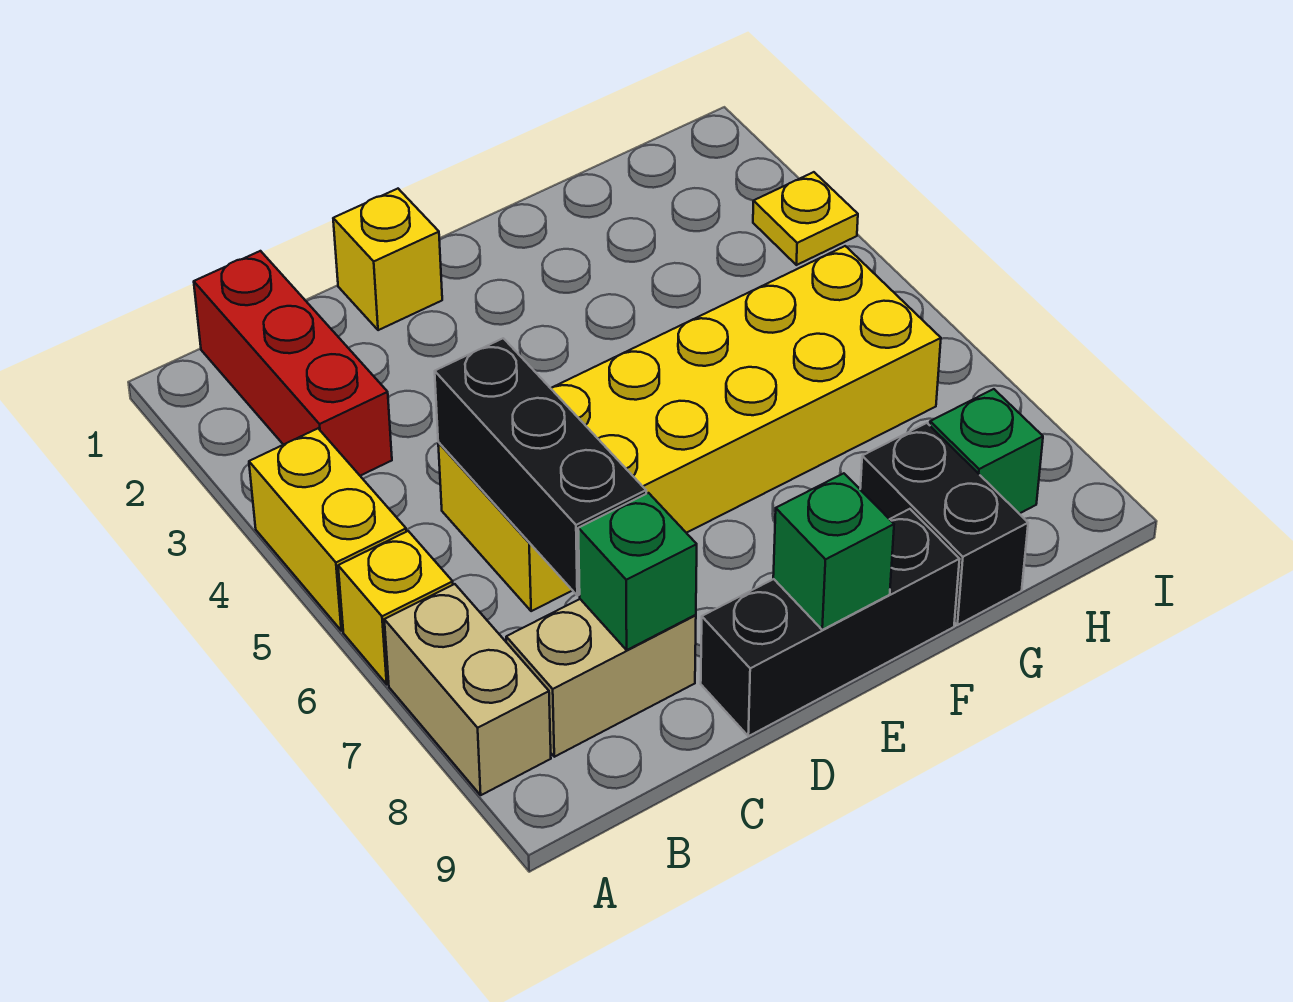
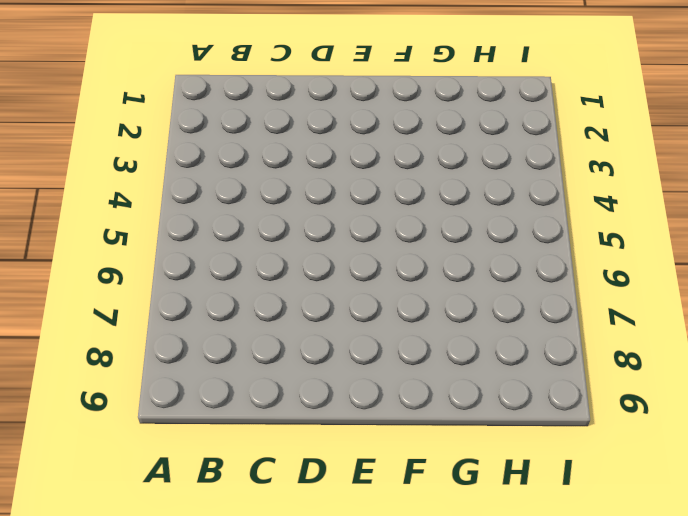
none -> yellow 1x2 brick [249,429,406,631]
none -> yellow 1x1 brick [338,531,453,684]
none -> tan 1x2 brick [384,584,551,795]

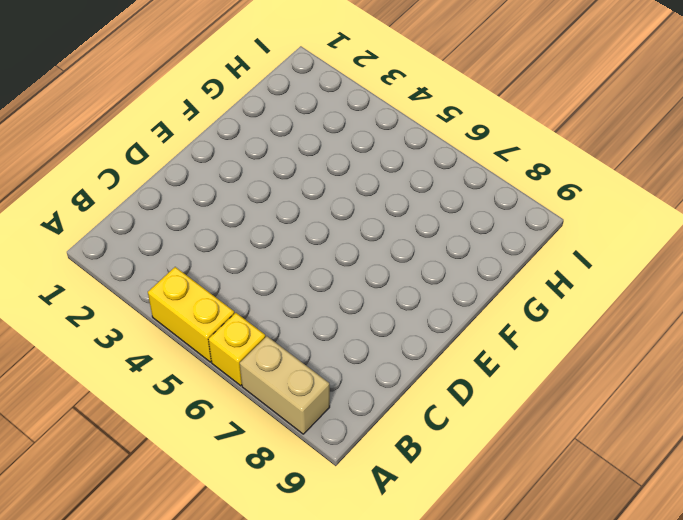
none -> red 1x3 brick [194,251,392,476]
none -> tan 1x2 brick [506,599,696,757]
none -> yellow 2x6 brick [438,246,941,611]

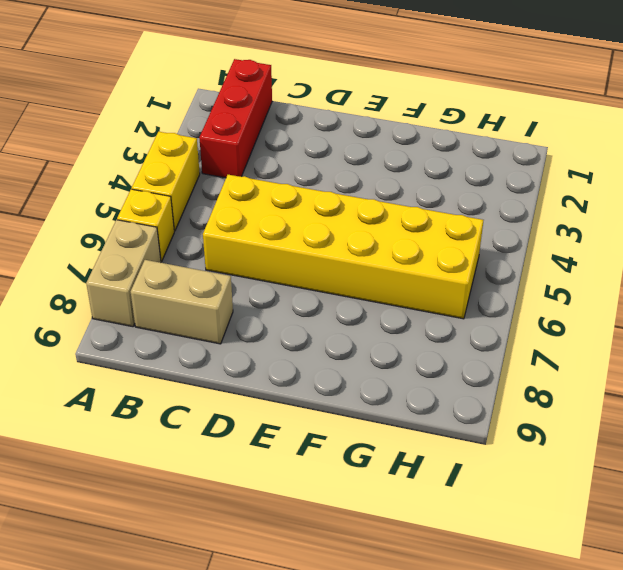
none -> yellow 1x1 brick [333,189,442,330]
none -> black 1x3 brick [701,509,960,736]
none -> black 1x2 brick [860,423,1028,625]

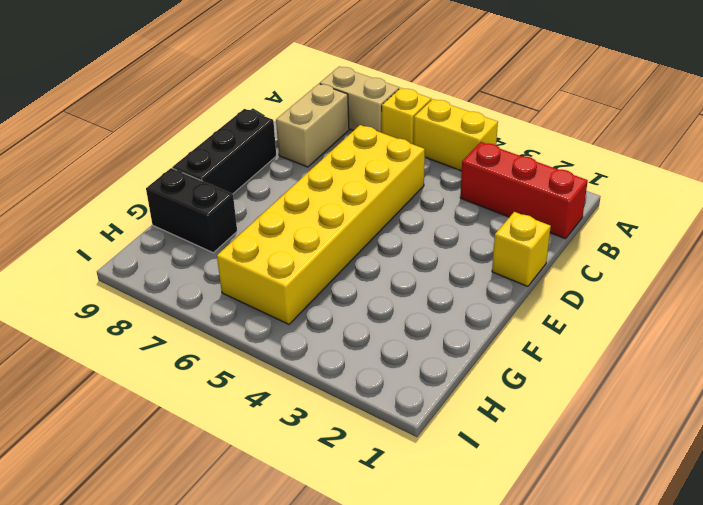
none -> green 1x1 brick [930,389,1043,514]
none -> yellow 1x1 plate [753,172,858,265]
none -> black 1x3 brick [435,338,646,596]

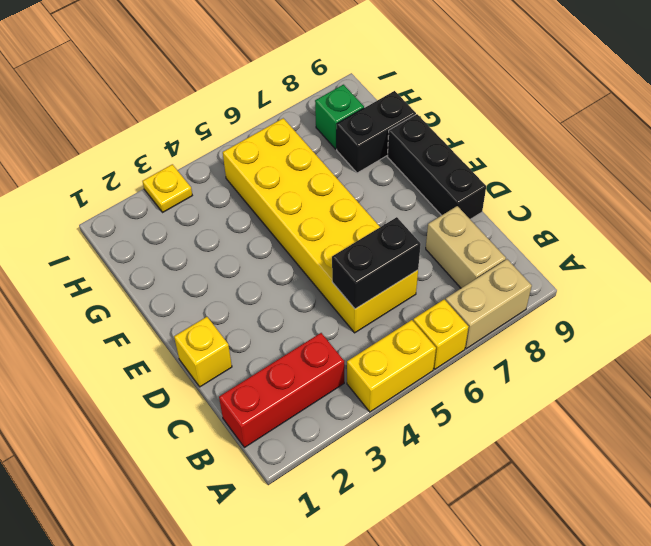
black 1x2 brick [332,217,421,309] -> black 1x3 brick [435,338,646,596]
none -> green 1x1 brick [578,493,697,650]
none -> green 1x1 brick [773,473,894,630]

